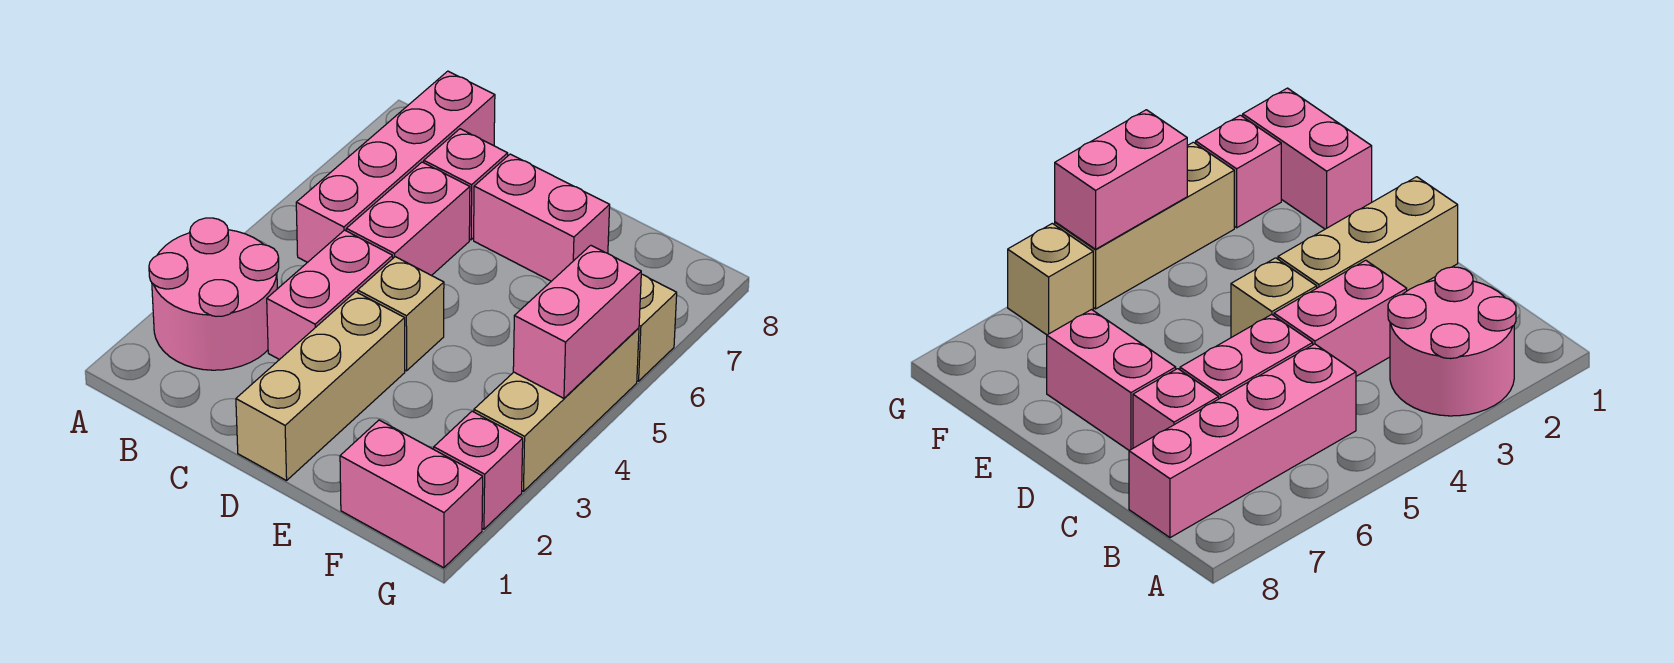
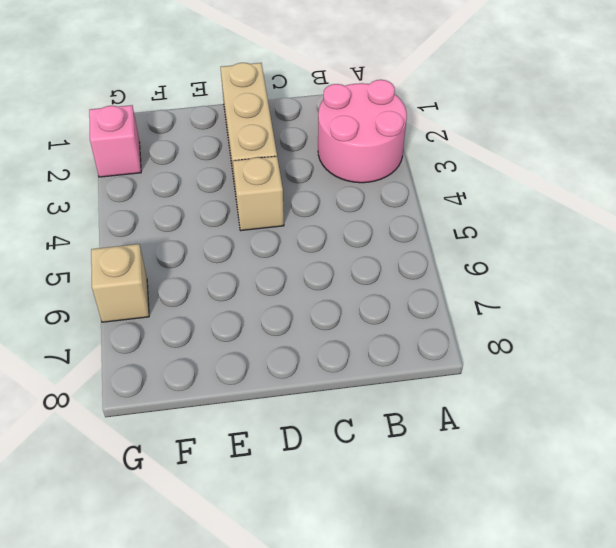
none -> pink 1x4 brick [296,71,495,262]
none -> pink 1x2 brick [267,230,393,360]
none -> pink 1x2 brick [346,162,470,276]

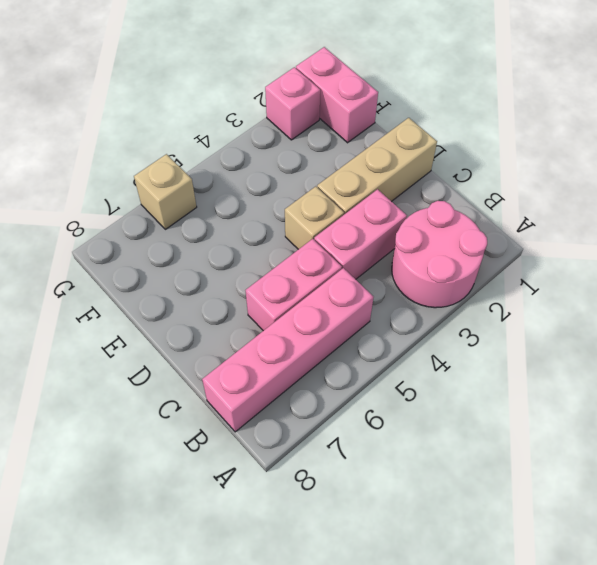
none -> pink 1x1 brick [424,129,508,240]
none -> pink 1x2 brick [474,154,610,281]
none -> tan 1x3 brick [474,328,639,491]

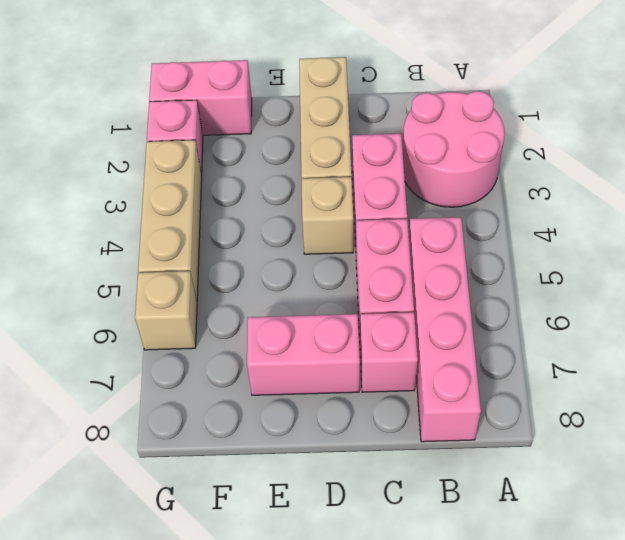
none -> pink 1x2 brick [513,245,641,398]

